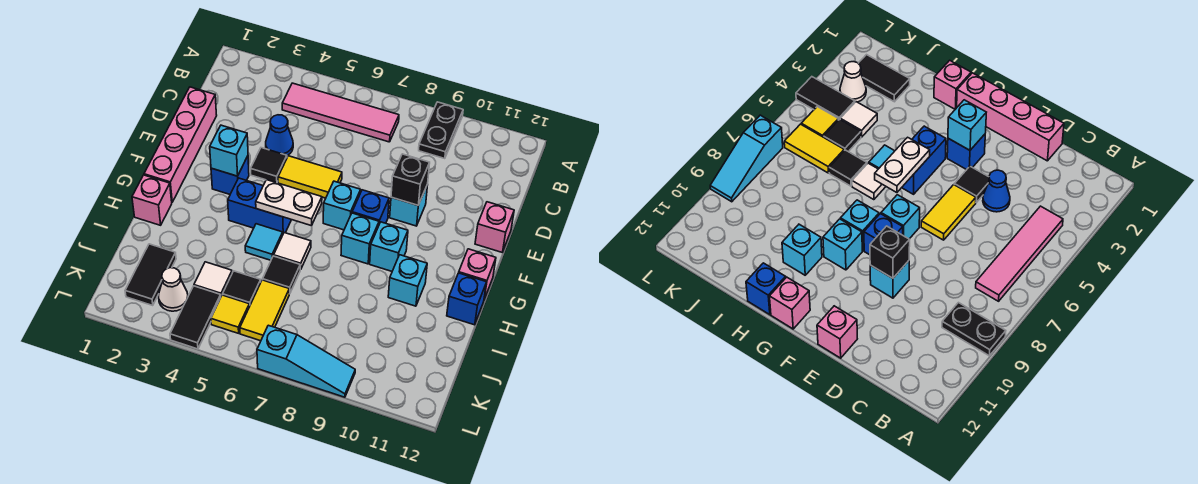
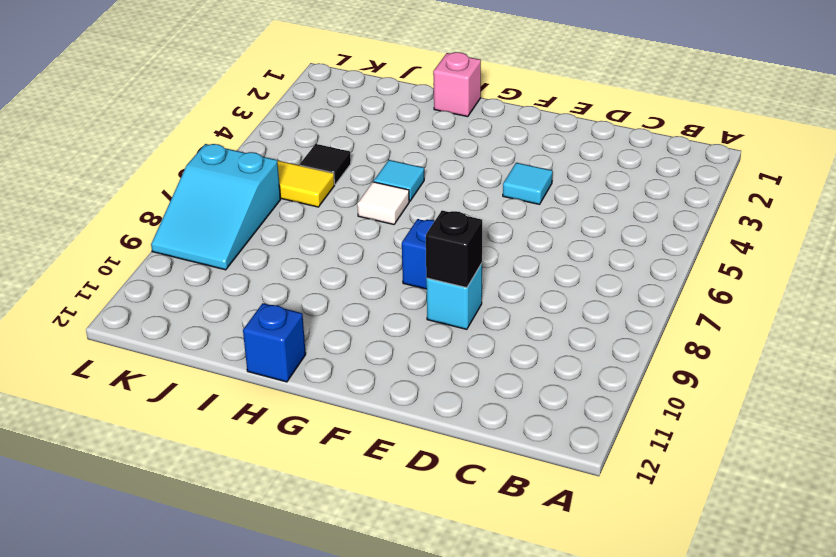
cyan 1x1 tile [503,163,553,204] -> black 1x1 tile [251,148,287,183]
cyan 2x3 slope [151,144,281,270] -> cyan 1x3 slope [257,325,355,397]
none -> black 1x2 plate [419,102,463,159]
none -> pink 1x4 tile [282,83,399,142]
none -> pink 1x4 brick [144,87,217,202]
none -> blue 1x1 cone [266,115,293,156]

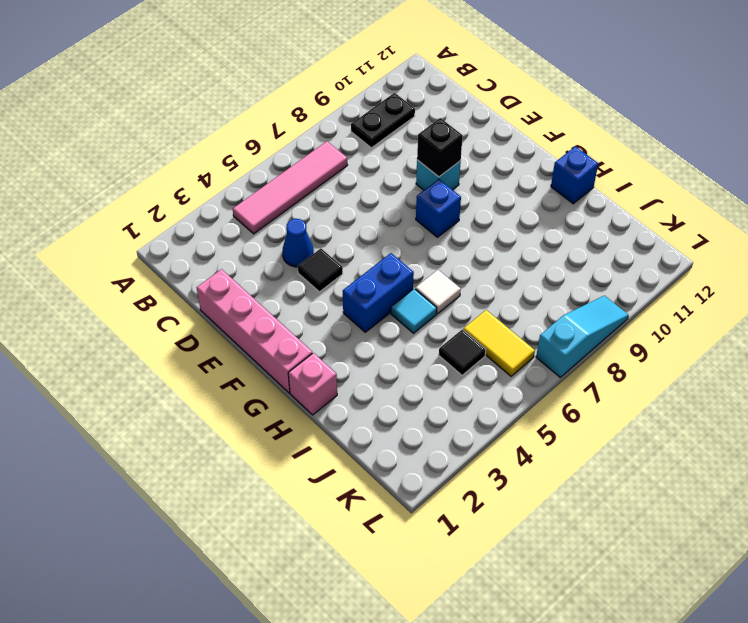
black 1x2 plate [351,93,415,148] -> black 1x2 plate turned to [419,102,463,159]
none -> yellow 1x2 tile [278,156,342,198]
none -> pink 1x1 brick [475,202,514,252]
none -> blue 1x1 brick [211,156,249,194]
none -> cyan 1x1 brick [323,181,361,230]

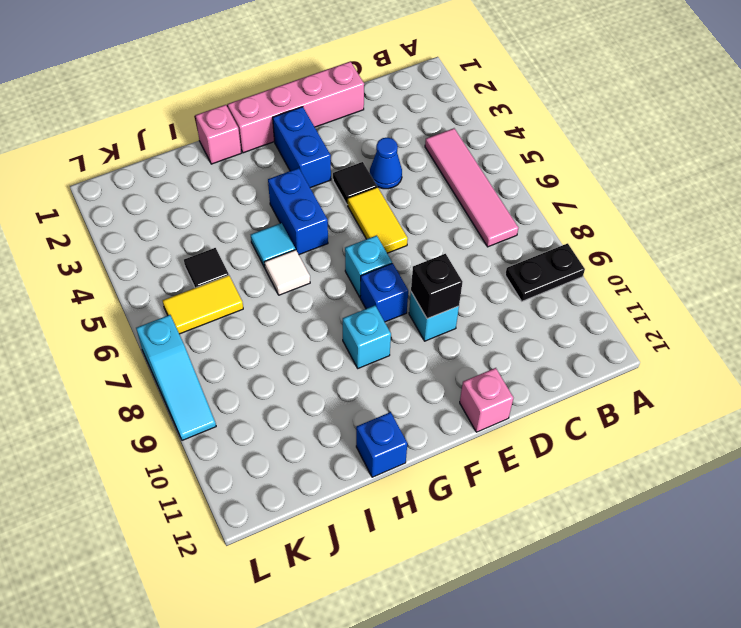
blue 1x2 brick [273,107,331,188] -> blue 1x1 brick [211,156,249,194]
none -> cyan 1x1 brick [341,213,379,264]
none -> pink 1x1 brick [459,249,496,299]
none -> cyan 1x1 brick [388,255,427,306]
none -> black 1x1 tile [263,256,301,294]

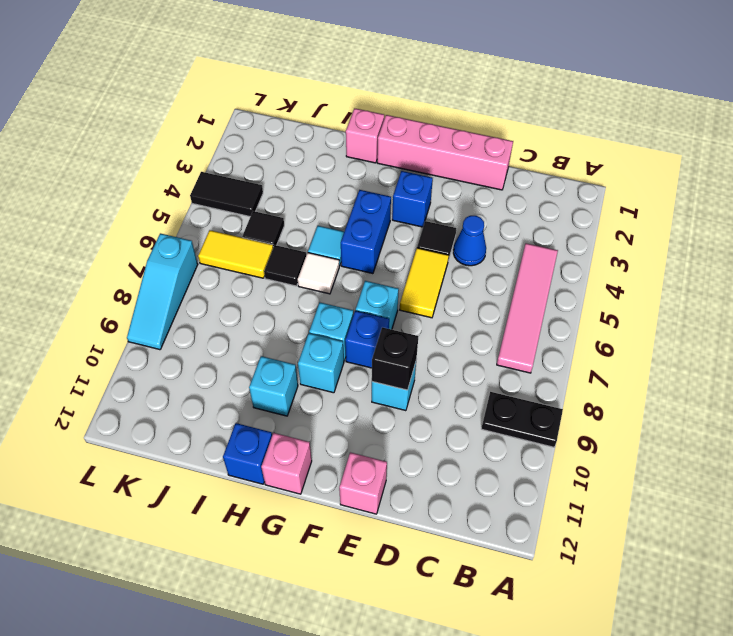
none -> black 1x2 tile [125,244,176,306]
none -> white 1x1 tile [194,262,232,296]
none -> white 1x1 cone [159,268,188,311]
none -> yellow 1x1 tile [211,295,249,333]

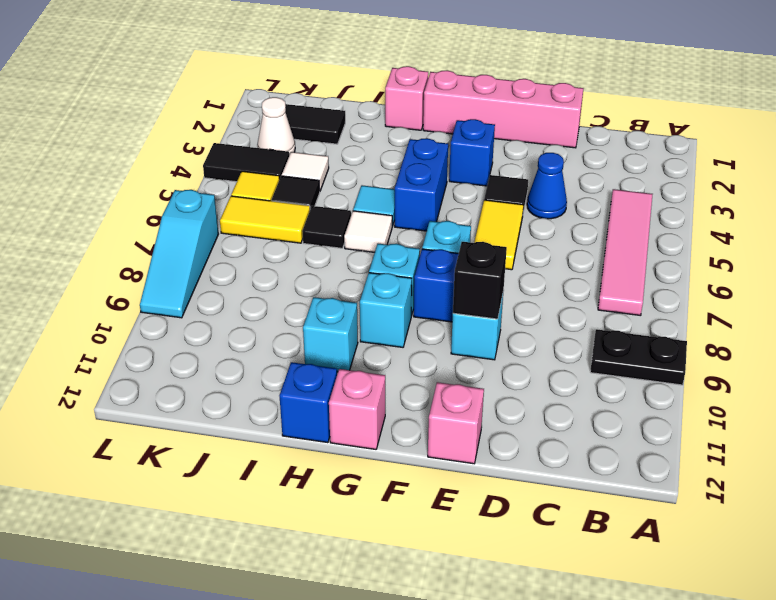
none -> cyan 1x1 brick [210,125,248,176]
none -> white 1x2 plate [256,180,322,226]

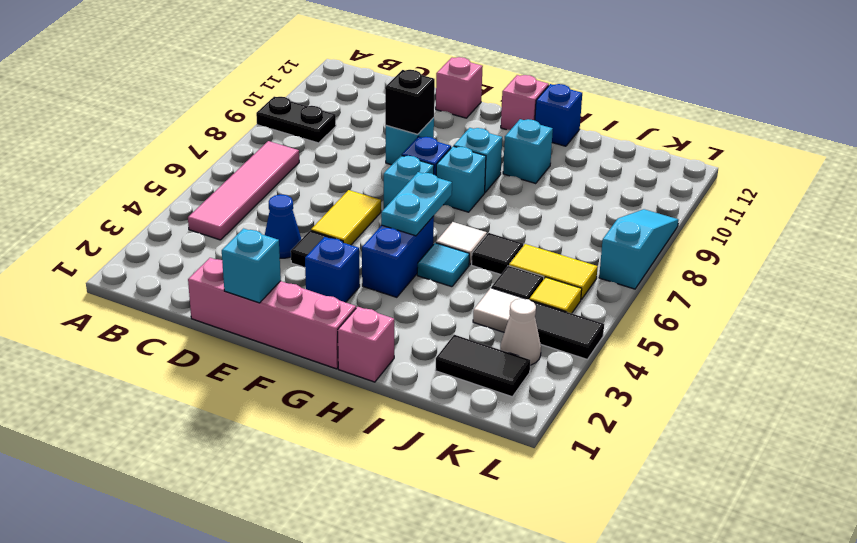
cyan 1x1 brick [222,229,281,303] -> cyan 1x1 brick moved to [210,125,248,176]
cyan 1x2 plate [381,172,452,236] -> white 1x2 plate [256,180,322,226]

